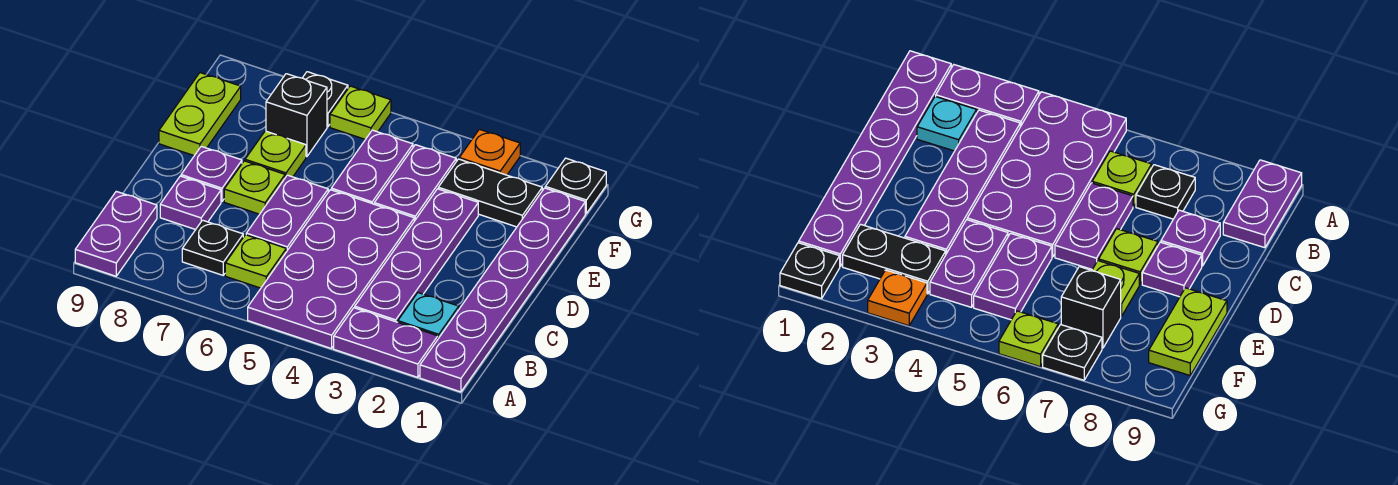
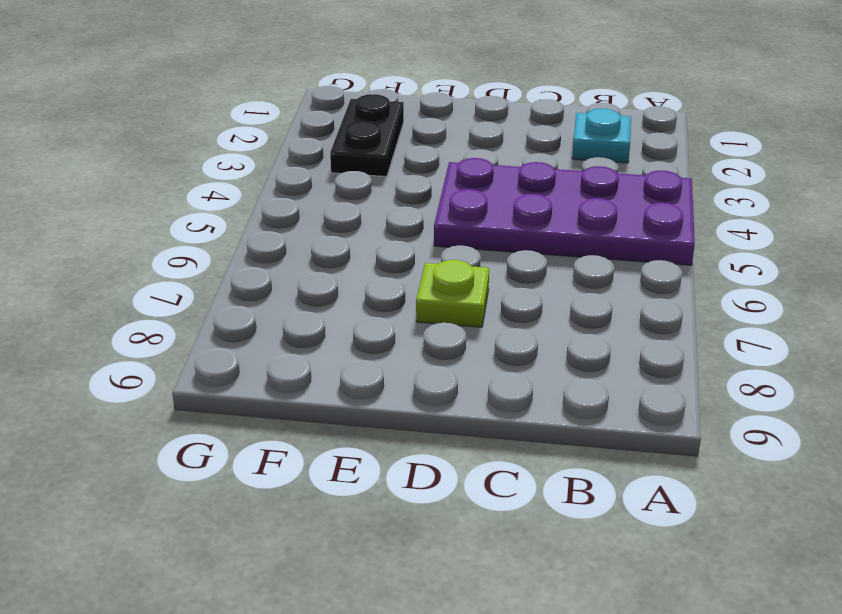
none -> purple 1x6 plate [420,188,585,392]
none -> purple 1x2 plate [334,308,438,377]
none -> purple 1x2 plate [75,191,157,276]

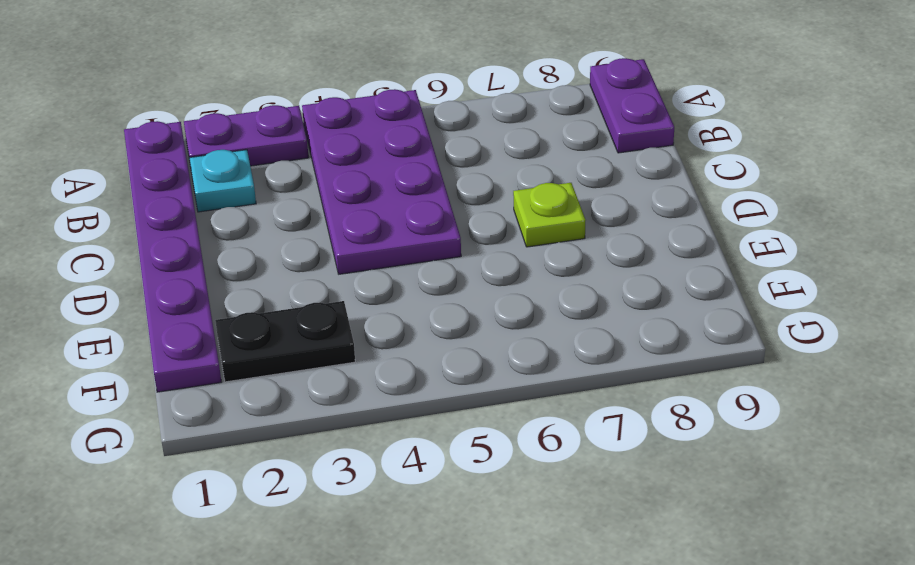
none -> purple 1x4 plate [355,189,478,322]
none -> lime 1x1 plate [225,235,286,288]
none -> black 1x1 plate [182,220,243,275]

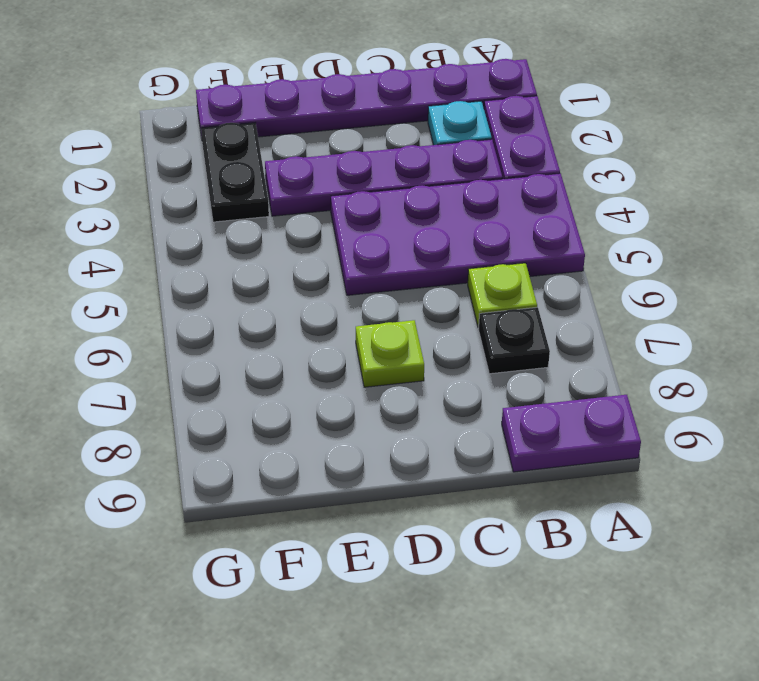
none -> purple 1x2 plate [246,175,328,252]
none -> purple 1x1 plate [160,176,221,230]
none -> purple 1x1 plate [181,146,242,202]

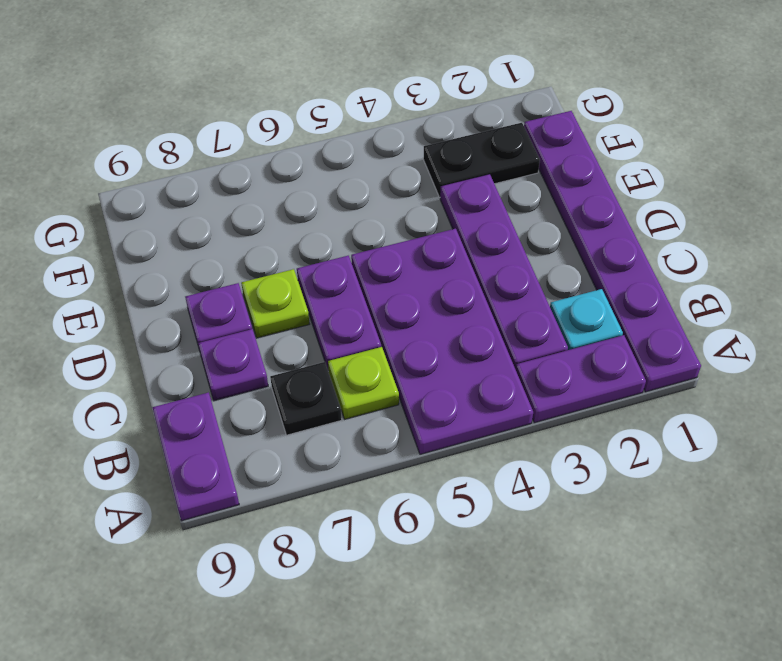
none -> purple 1x2 plate [374,145,456,221]
none -> purple 1x2 plate [331,130,413,204]
none -> lime 1x1 plate [245,131,306,178]

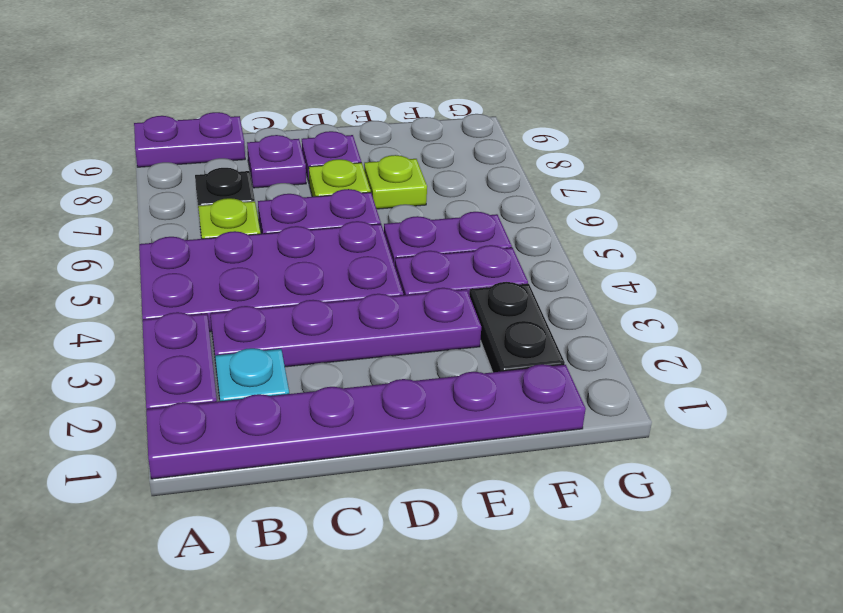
none -> lime 1x2 plate [159,73,241,156]
none -> black 1x1 brick [266,74,327,157]
none -> black 1x1 plate [545,158,606,213]

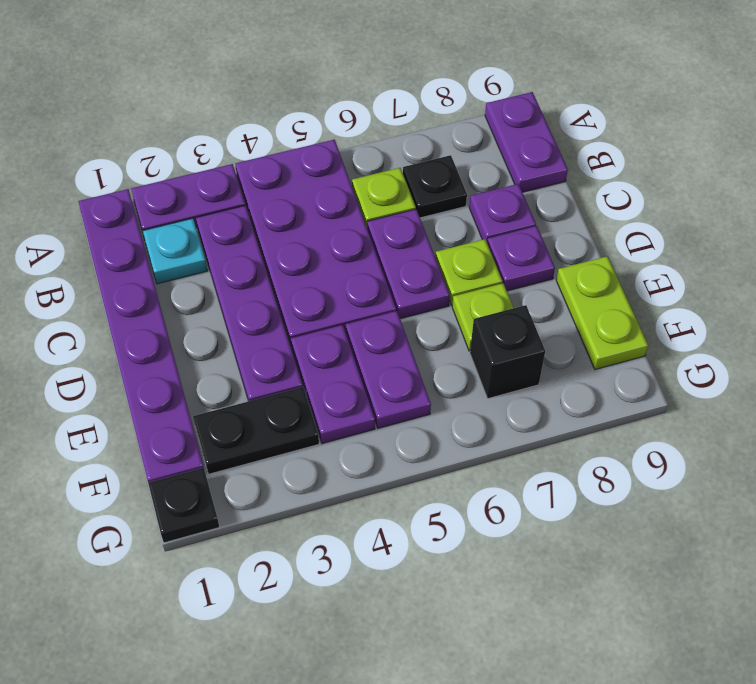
none -> orange 1x1 plate [459,129,520,175]
none -> lime 1x1 plate [330,86,391,139]
none -> black 1x1 plate [303,72,348,127]

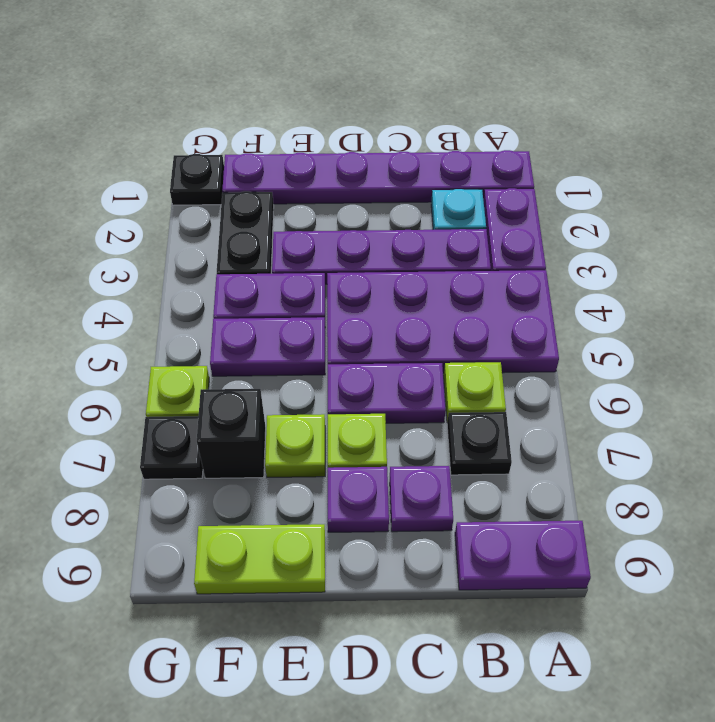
none -> orange 1x1 plate [459,129,520,175]

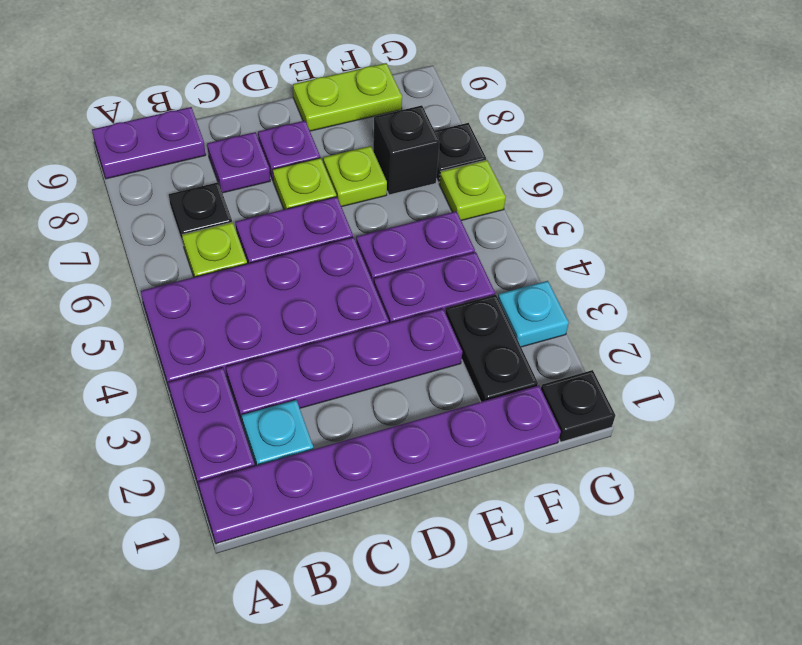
cyan 1x1 plate [498,281,569,347] -> orange 1x1 plate [459,129,520,175]

